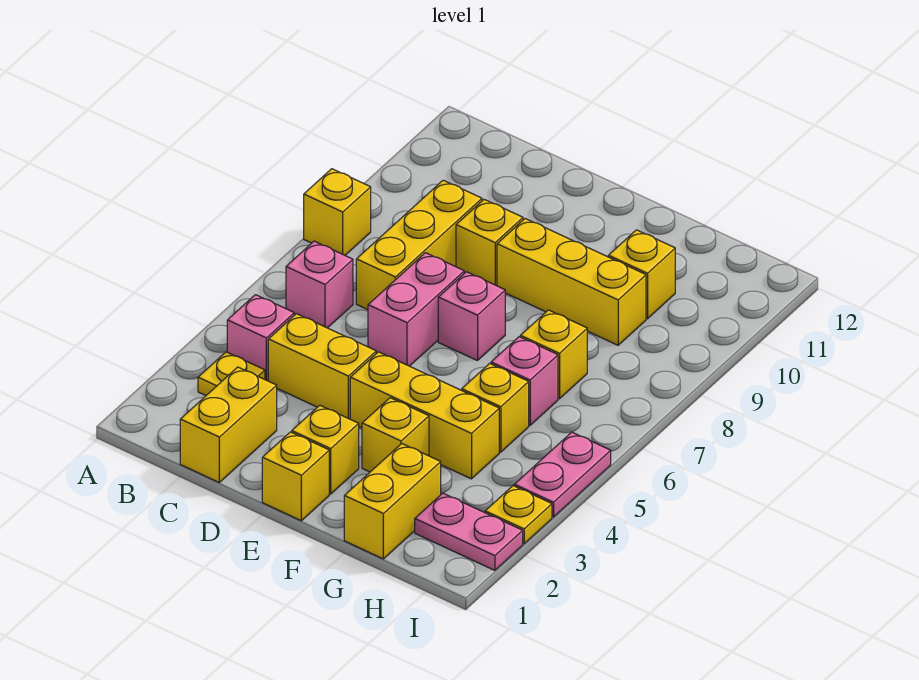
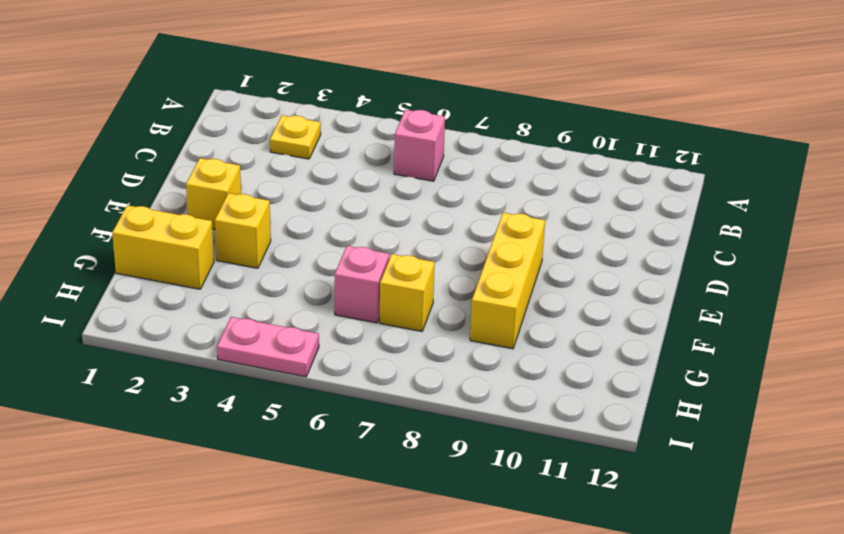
none -> yellow 1x1 brick [304,169,371,255]
none -> pink 1x1 brick [227,295,294,381]
none -> yellow 1x2 brick [180,367,277,482]

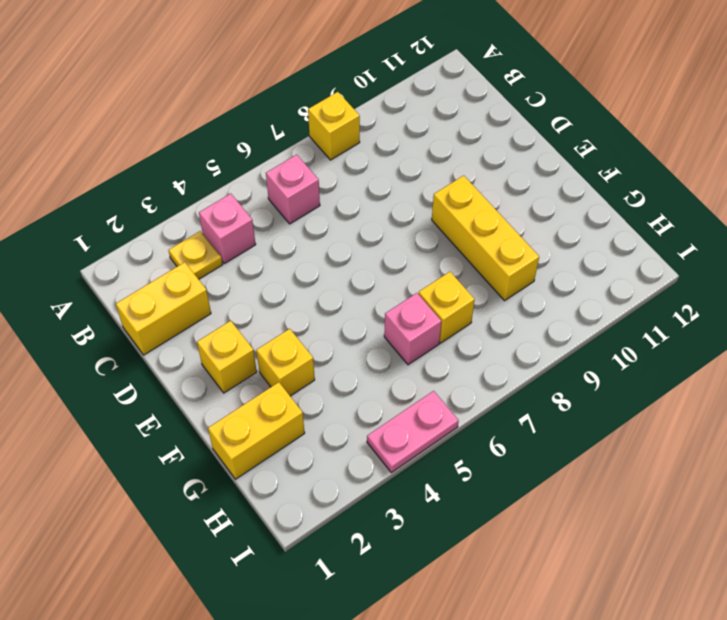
none -> yellow 1x2 brick [268,314,376,419]
none -> yellow 1x3 brick [356,180,482,310]
none -> pink 1x2 brick [368,253,464,366]

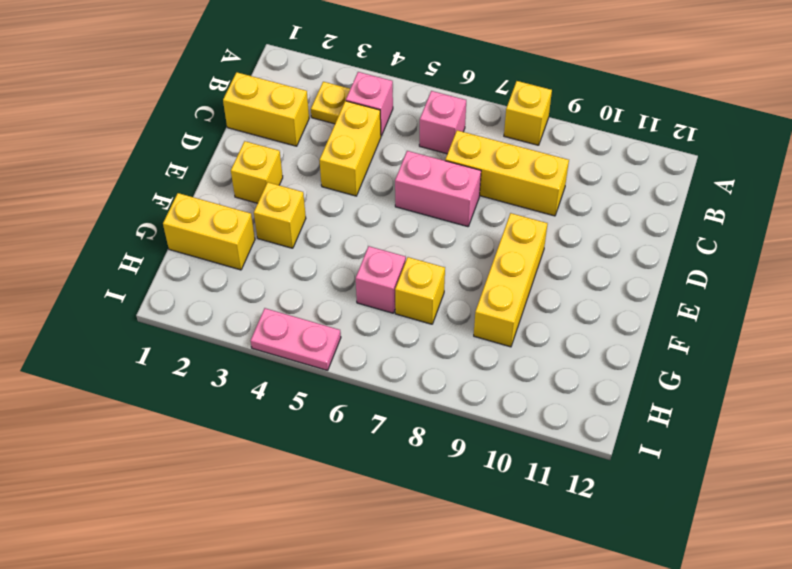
none -> yellow 1x1 brick [456,199,523,286]
none -> yellow 1x1 brick [262,432,329,521]
none -> yellow 1x3 brick [350,352,499,479]

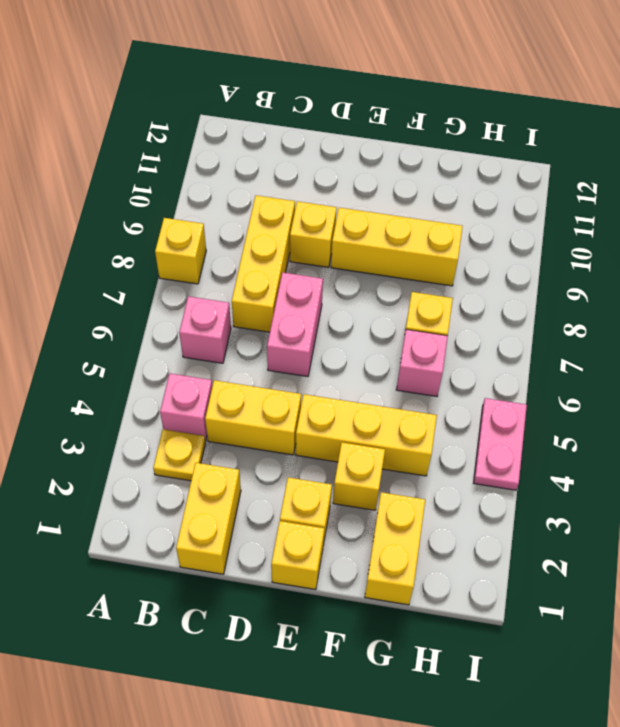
none -> pink 1x1 brick [438,272,505,361]
none -> yellow 1x1 brick [462,363,529,452]
none -> yellow 1x1 brick [608,230,675,319]

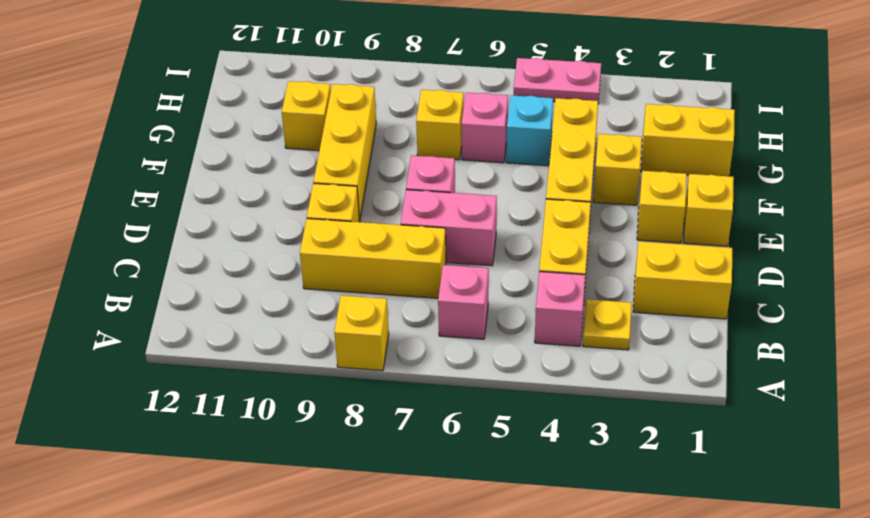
cyan 1x1 brick [506,95,553,166] -> yellow 1x1 brick [462,363,529,452]
none -> pink 1x2 plate [415,493,523,570]
none -> yellow 1x1 plate [485,486,552,544]

